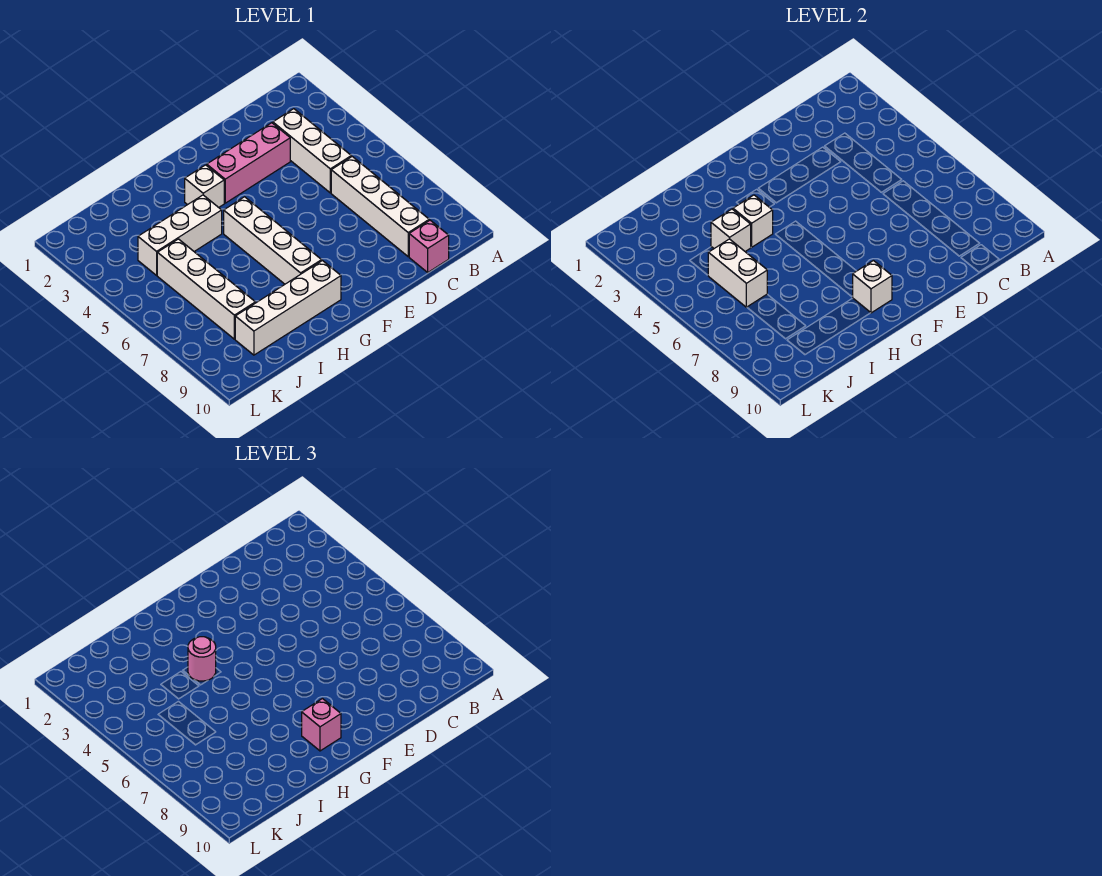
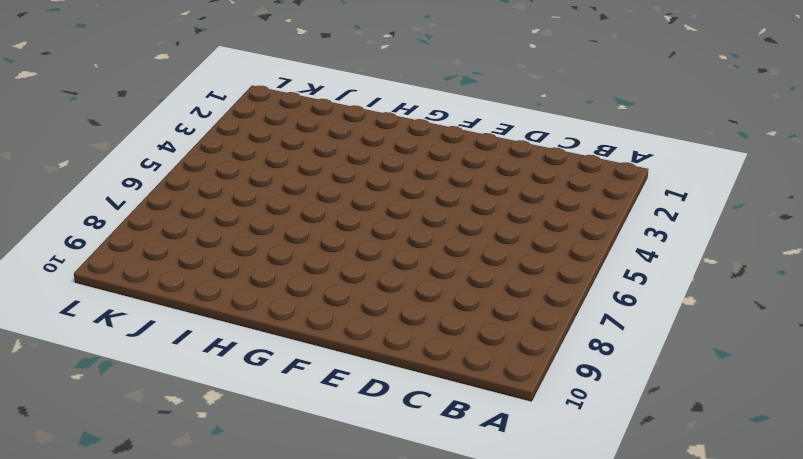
none -> white 1x3 brick [273,109,351,193]
none -> white 1x4 brick [331,157,429,256]
none -> pink 1x1 brick [409,220,449,272]

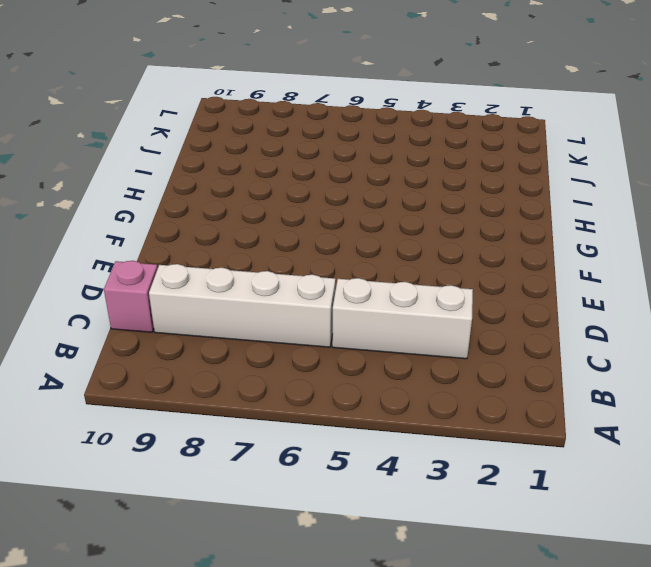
none -> pink 1x3 brick [207,123,290,203]
none -> white 1x1 brick [185,165,224,207]
none -> white 1x4 brick [224,197,322,284]

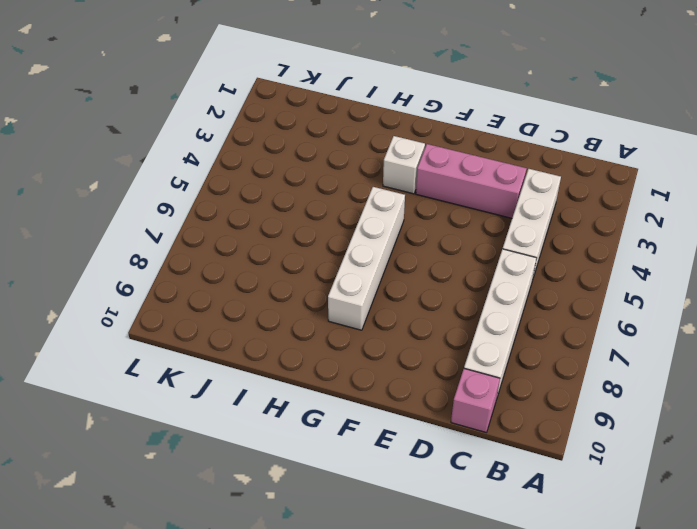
none -> white 1x4 brick [235,261,341,355]
none -> white 1x3 brick [138,195,222,275]
none -> white 1x4 brick [157,239,255,339]

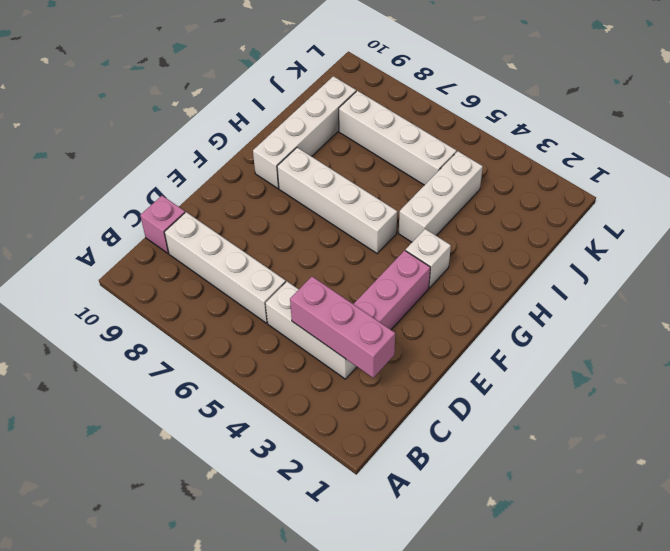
pink 1x3 brick [290,277,395,378] -> none
none -> white 1x1 brick [853,261,892,313]
none -> white 1x1 brick [733,195,773,247]
none -> white 1x1 brick [711,209,751,251]

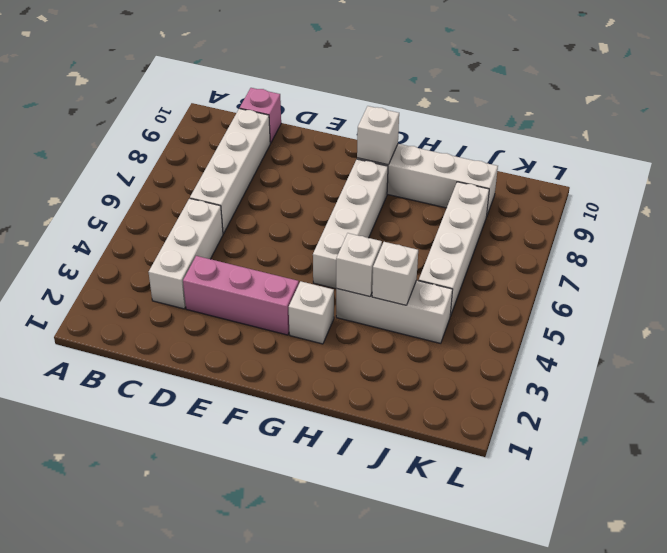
none -> white 1x2 brick [708,239,767,307]
none -> pink 1x1 brick [302,699,341,751]
none -> pink 1x1 round brick [188,637,216,681]

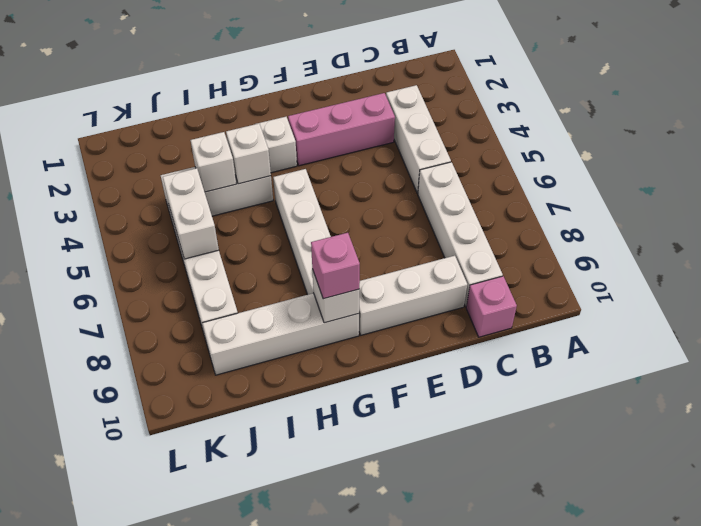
white 1x3 brick [359,256,467,335] -> none
none -> pink 1x1 round brick [188,637,216,681]

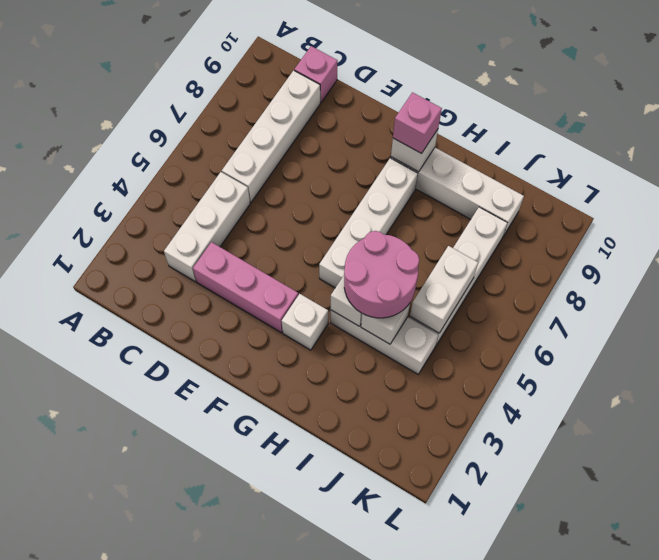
pink 2x2 round brick [344,231,419,318] -> pink 1x1 round brick [188,637,216,681]

